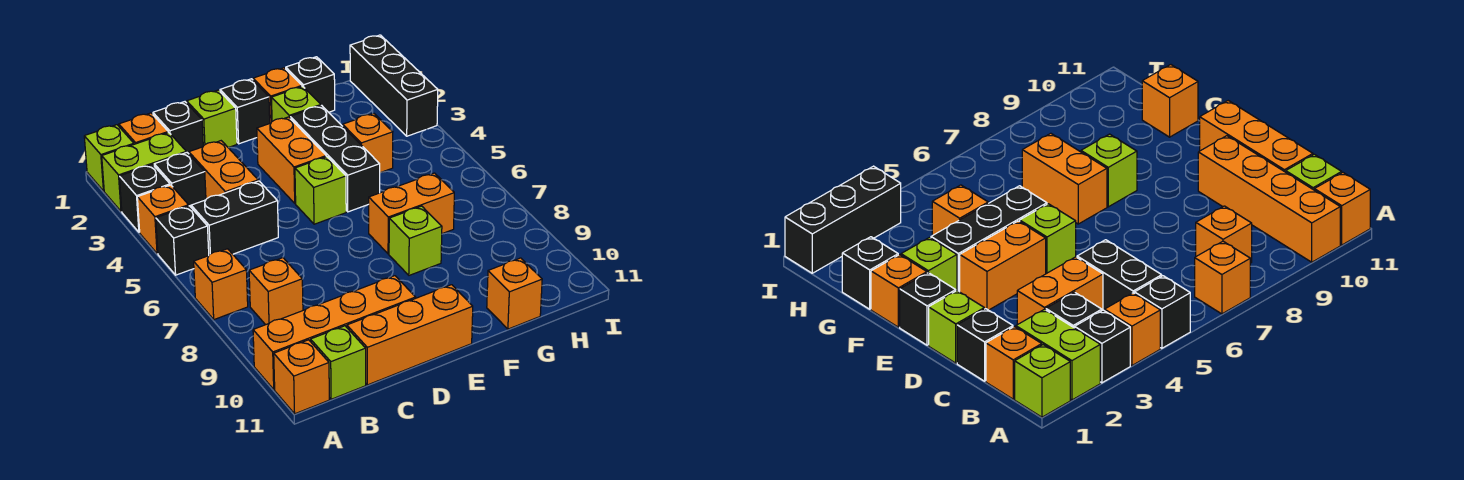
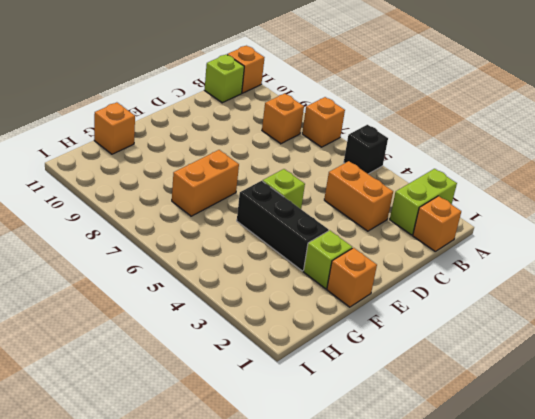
none -> lime 1x1 brick [84,125,134,191]
none -> black 1x1 brick [119,165,170,232]
none -> orange 1x1 brick [137,185,189,254]

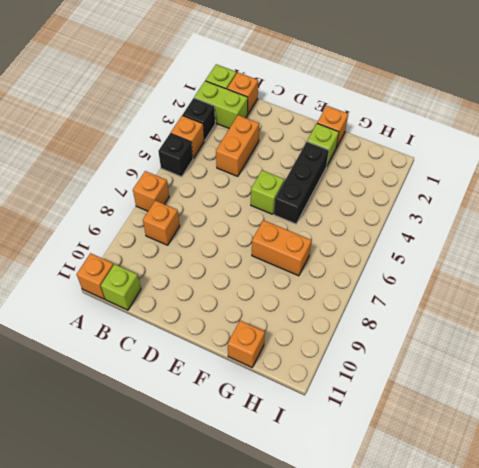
none -> orange 1x4 brick [253,276,416,389]
none -> black 1x1 brick [154,152,206,207]
none -> black 1x2 brick [191,181,278,255]

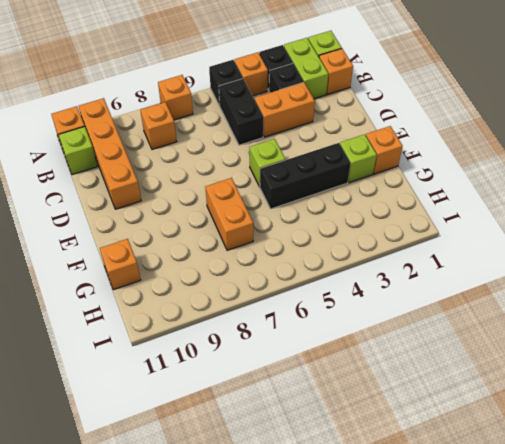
none -> black 1x1 brick [153,102,203,154]
none -> orange 1x3 brick [347,285,473,385]
none -> lime 1x1 brick [187,90,237,148]

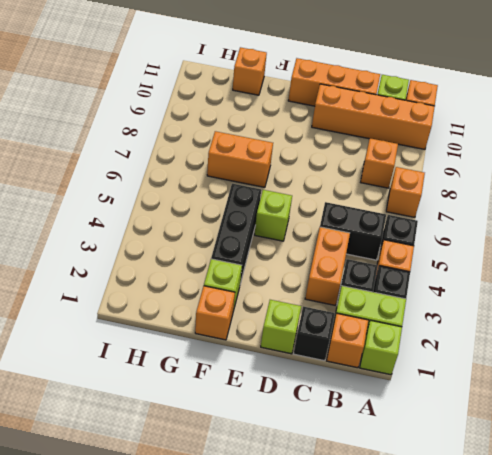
none -> black 1x1 brick [220,79,270,144]
none -> orange 1x2 brick [257,117,326,203]
none -> lime 1x1 brick [389,206,442,275]

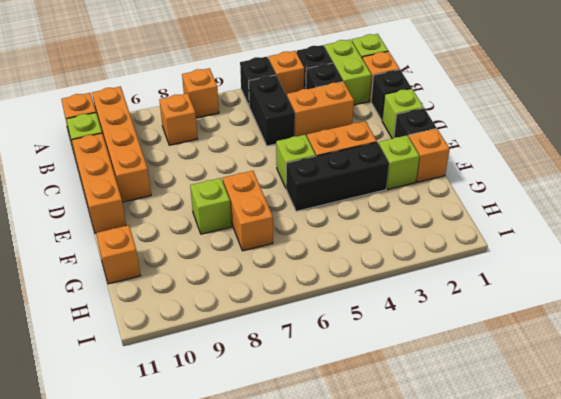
none -> black 1x1 brick [286,57,335,112]
none -> orange 1x1 brick [343,113,393,173]
none -> black 1x3 brick [350,35,438,136]

